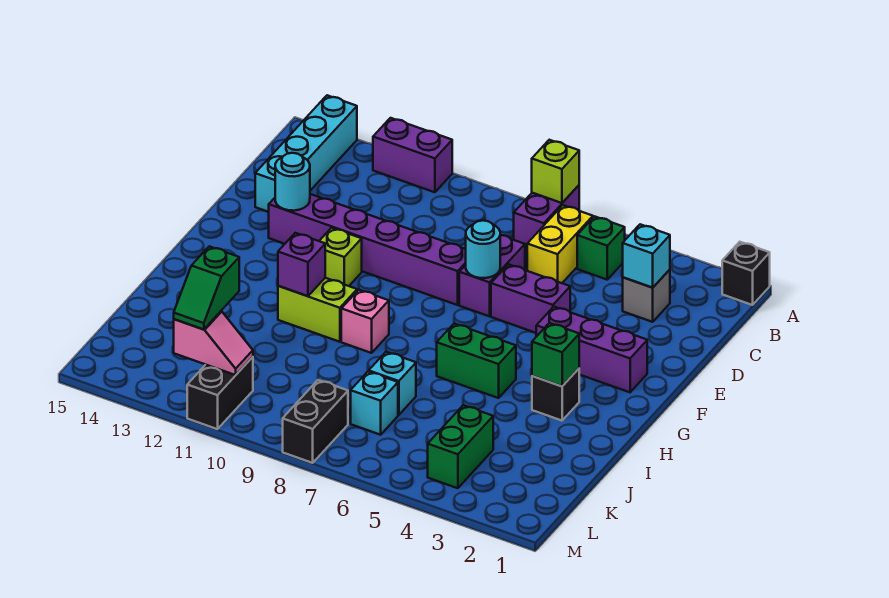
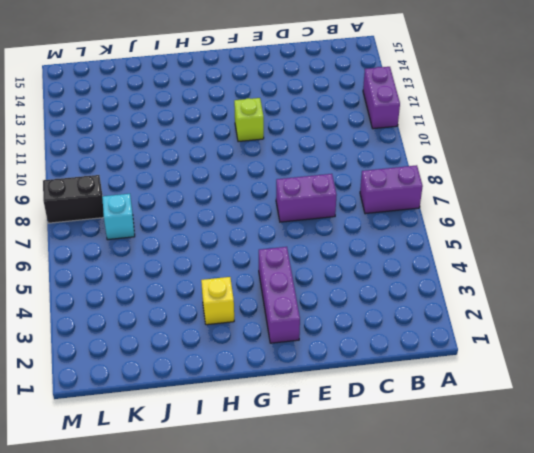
yellow 1x1 brick [201,277,234,325] -> black 1x1 brick [532,369,579,421]
none -> black 1x1 brick [722,242,770,305]
none -> cyan 1x4 brick [255,95,357,212]
none -> green 1x1 brick [577,216,625,280]

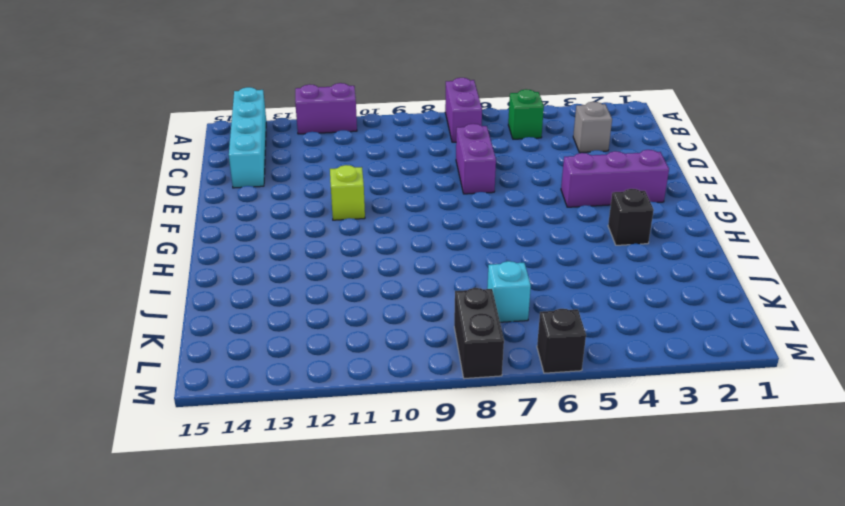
black 1x1 brick [537,309,586,373] -> black 1x1 brick moved to [722,242,770,305]
none -> yellow 1x2 brick [527,205,593,283]
none -> purple 1x2 brick [491,264,570,333]
none -> purple 1x6 brick [269,194,466,305]

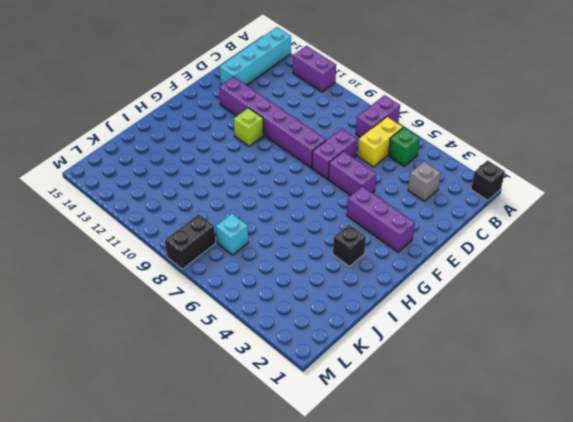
none -> green 1x2 brick [437,324,516,398]
none -> pink 1x1 brick [341,290,389,353]
none -> lime 1x2 brick [278,278,357,342]

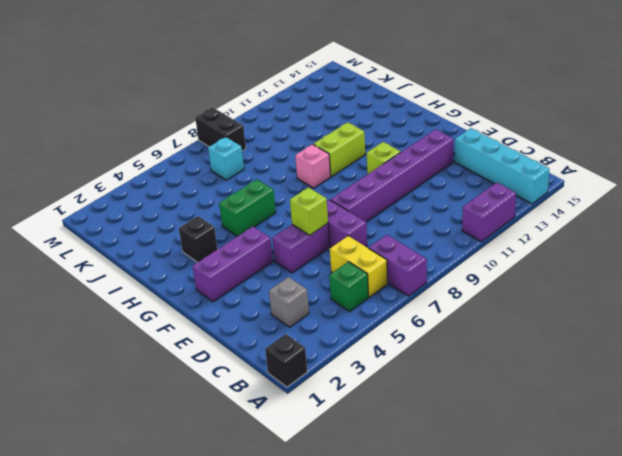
lime 1x1 brick [290,188,328,235] -> lime 1x1 brick moved to [532,140,579,203]
none -> cyan 1x1 brick [369,352,416,415]
none -> green 1x2 brick [428,405,493,488]
none -> black 1x2 brick [187,357,253,429]

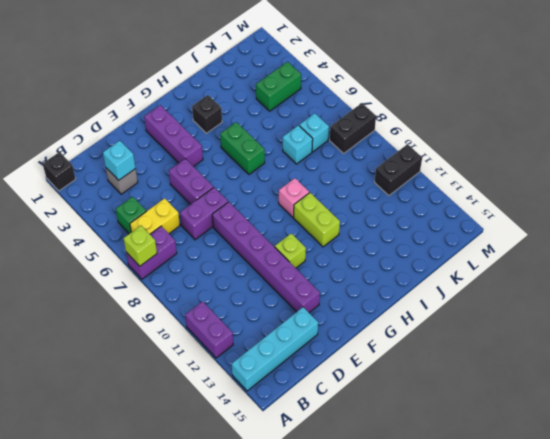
none -> cyan 1x1 round brick [466,221,500,278]
none -> cyan 1x1 round brick [275,153,310,211]
none -> green 1x1 brick [532,323,579,386]

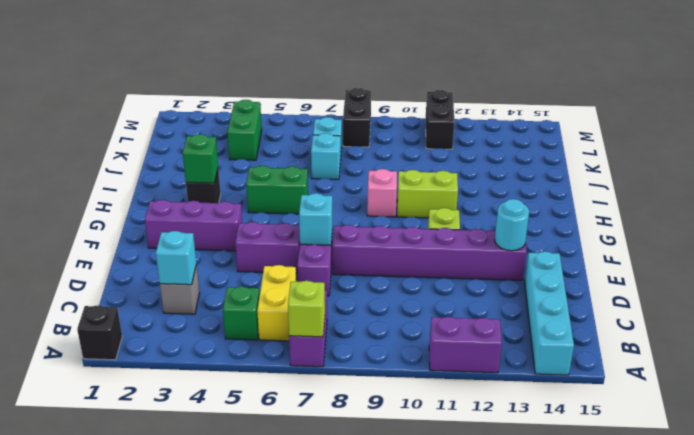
cyan 1x1 brick [299,193,332,245] -> cyan 1x1 round brick [466,221,500,278]
none -> purple 1x1 brick [278,233,325,296]
none -> pink 1x2 slope [174,311,253,375]
none -> green 1x2 slope [174,246,239,330]

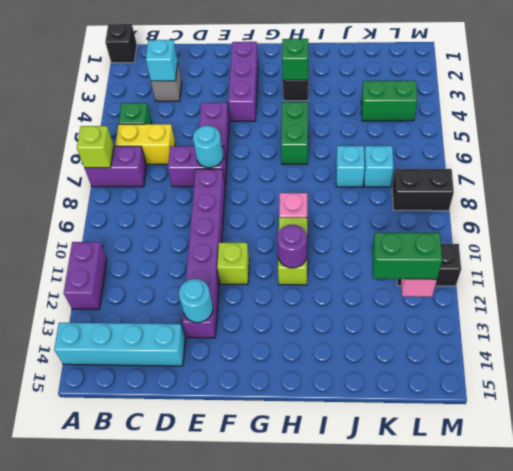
purple 1x1 round brick [277,225,307,268] -> purple 1x1 brick [278,233,325,296]
green 1x2 brick [372,233,442,279] -> green 1x2 slope [174,246,239,330]

